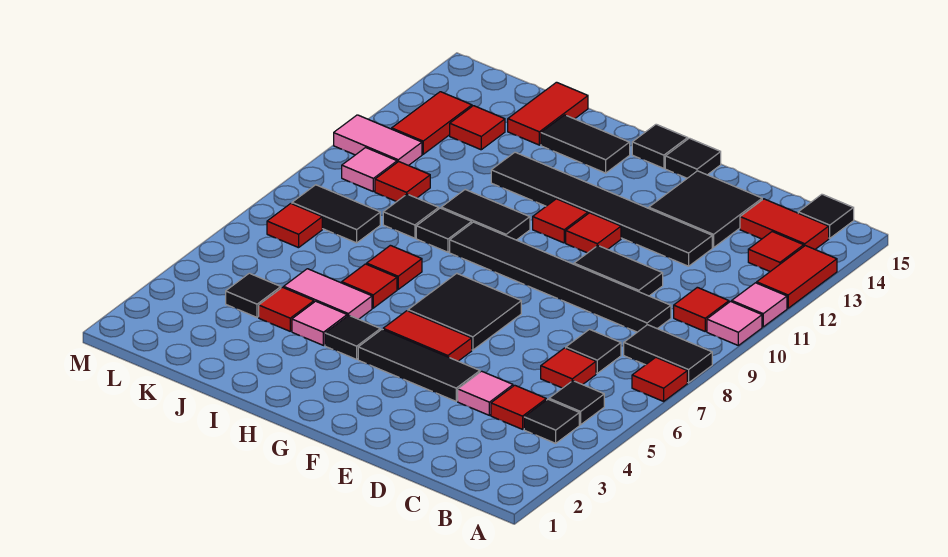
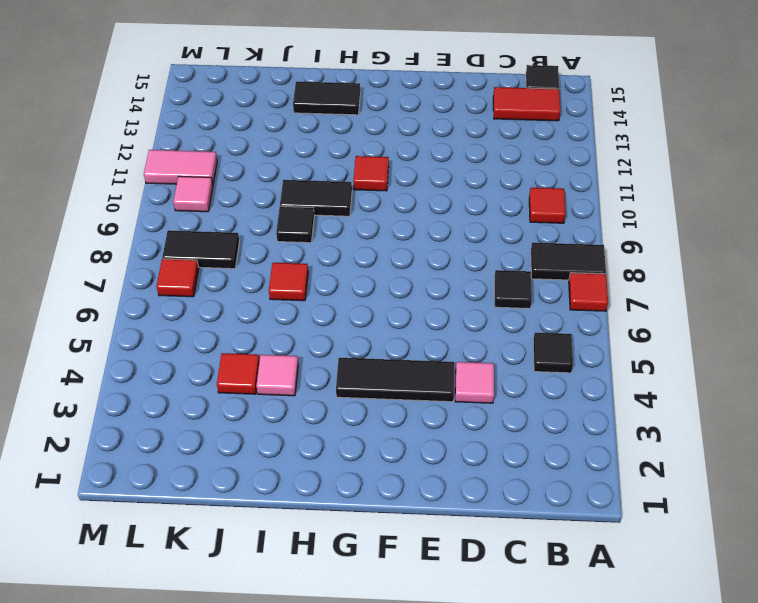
none -> pink 1x1 tile [707,301,762,345]
none -> pink 1x1 tile [732,283,787,327]
none -> red 1x2 tile [757,246,837,308]
none -> black 1x1 tile [524,399,579,443]

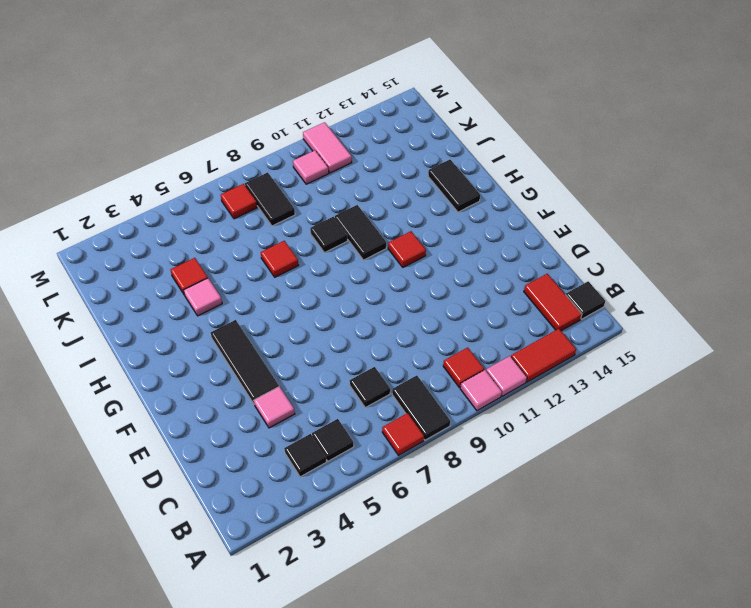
none -> red 1x1 tile [748,232,804,271]
none -> red 1x1 tile [491,385,546,429]
none -> red 1x1 tile [541,348,596,388]
none -> black 1x6 tile [450,222,671,332]

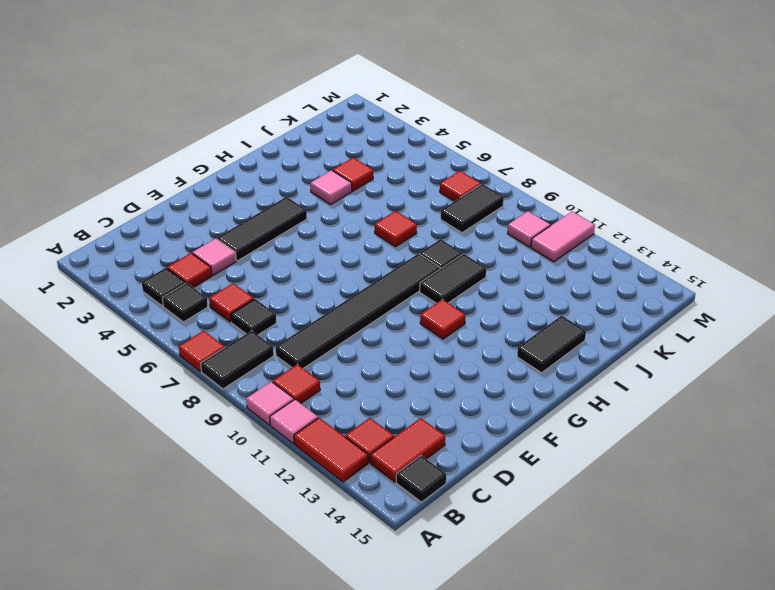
none -> black 1x2 tile [574,246,663,296]
none -> black 1x6 tile [491,152,712,266]
none -> black 2x2 tile [649,171,762,248]
none -> red 1x2 tile [383,311,472,361]

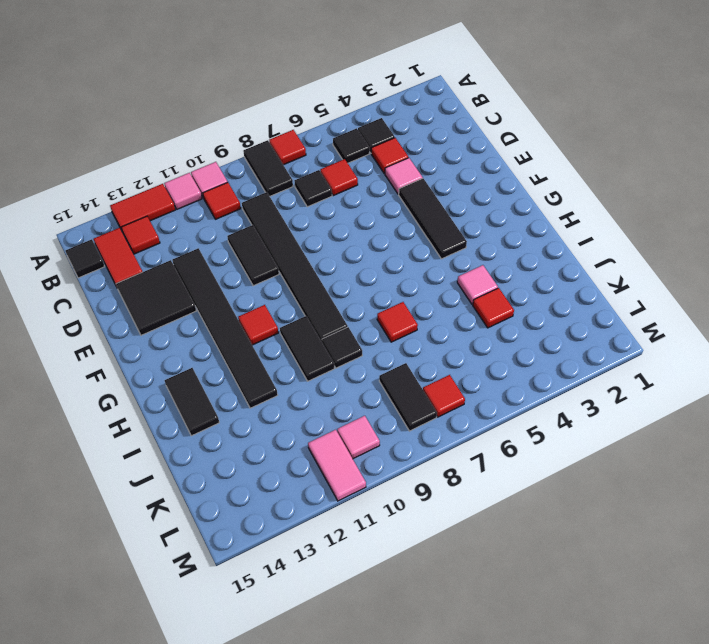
none -> red 1x2 tile [383,311,472,361]
none -> black 2x2 tile [408,273,521,350]
none -> red 1x1 tile [566,213,621,253]
none -> black 1x1 tile [665,138,721,178]

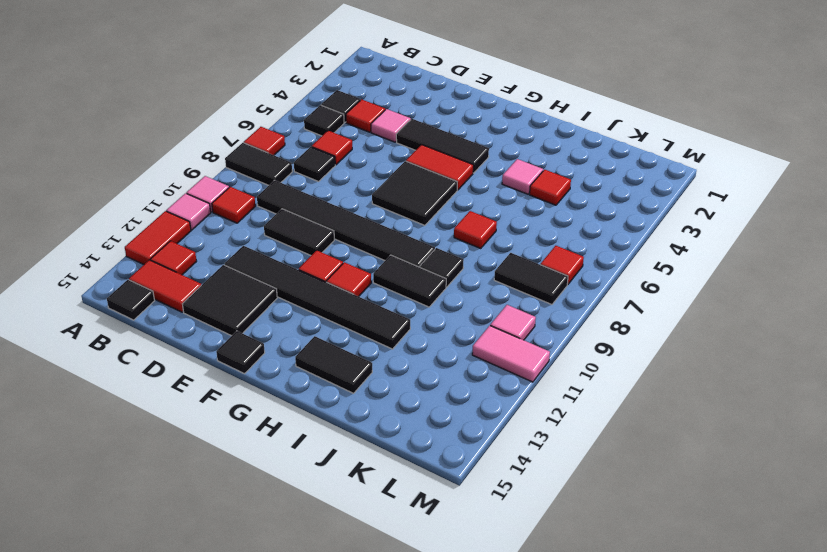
none -> black 1x1 tile [632,124,688,168]
none -> black 1x1 tile [325,315,380,359]
none -> pink 1x2 tile [284,269,372,319]
none -> red 1x1 tile [342,264,397,308]

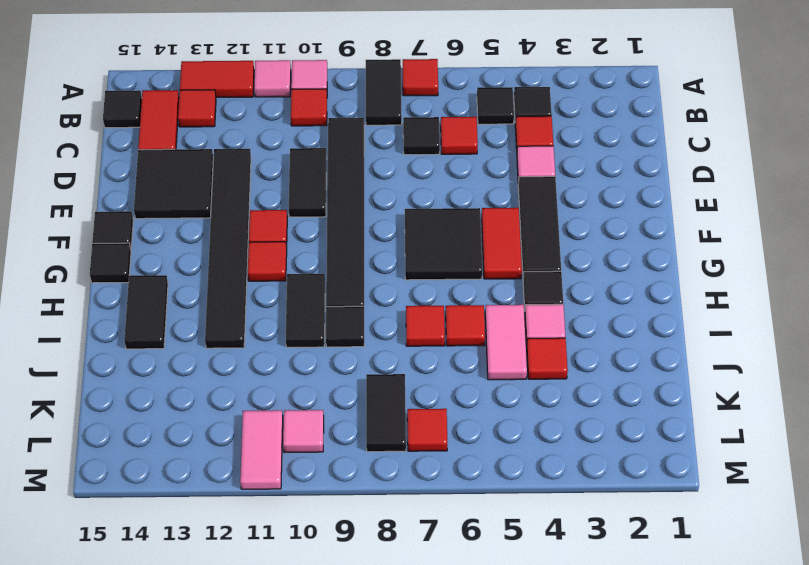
none -> black 1x1 tile [383,194,439,238]
none -> red 1x2 tile [508,82,588,145]
none -> black 1x1 tile [226,273,281,317]
none -> red 1x1 tile [375,161,430,202]

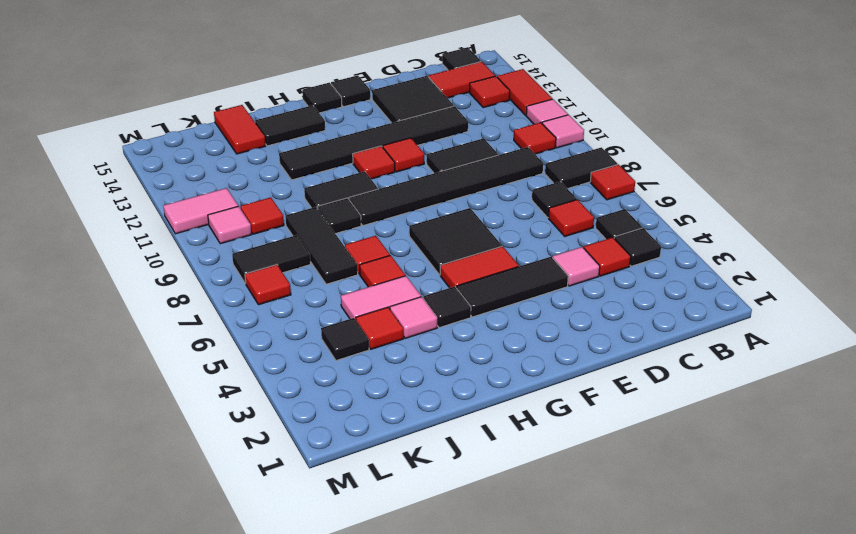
black 1x3 tile [285,207,358,284] -> black 1x1 tile [383,194,439,238]
none -> red 1x1 tile [450,106,505,150]
none -> red 1x2 tile [392,92,472,154]

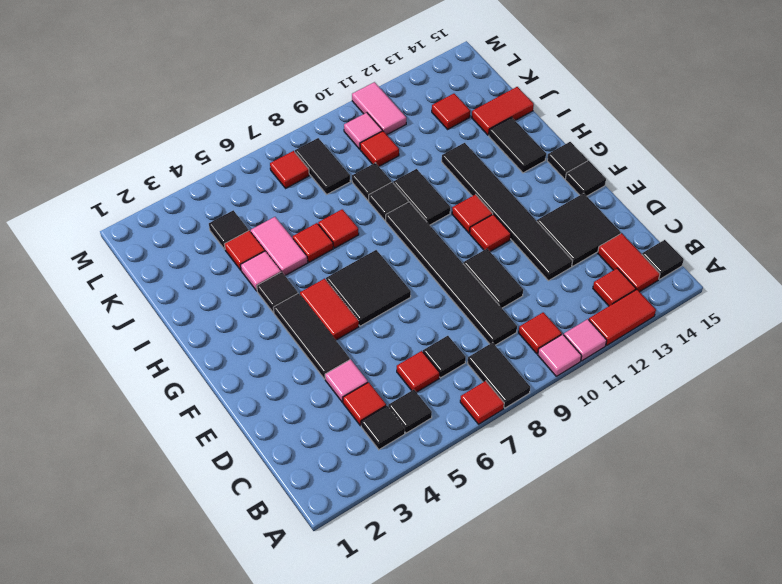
none -> red 1x2 tile [392,92,472,154]

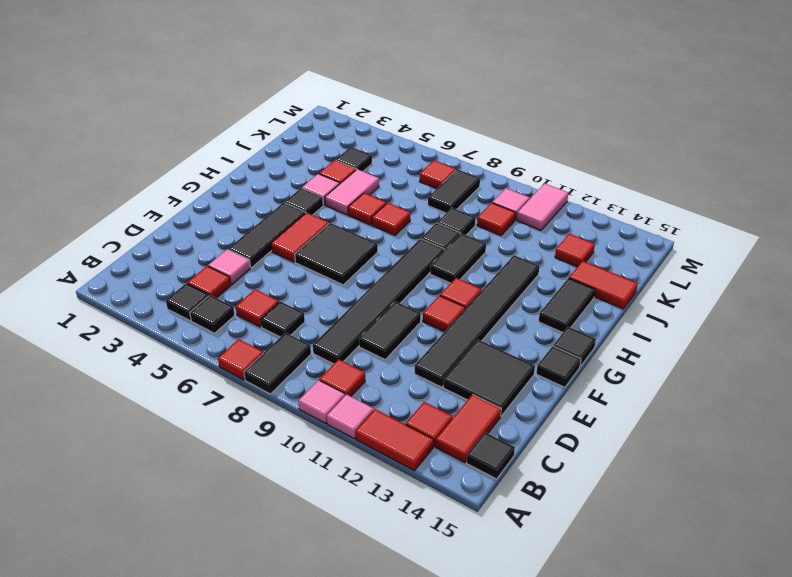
none -> red 1x2 tile [392,92,472,154]

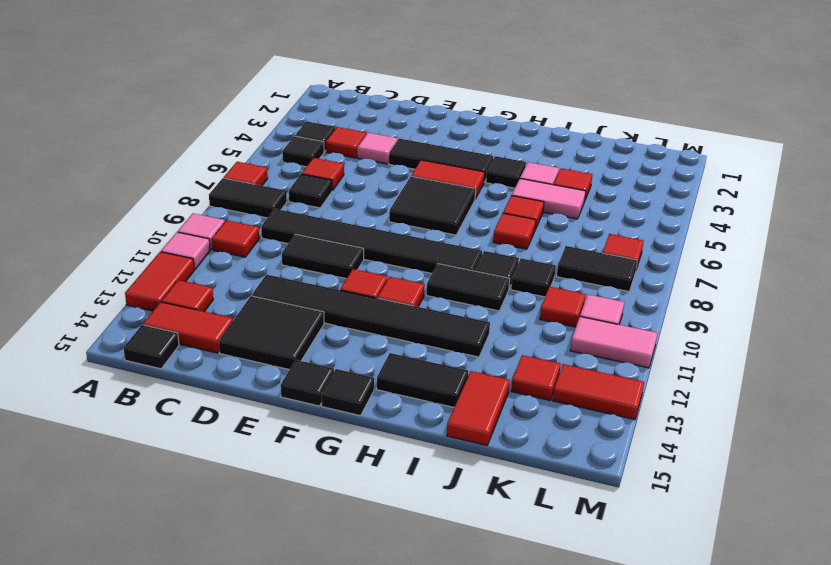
red 1x2 tile [553,364,644,419] -> red 1x2 tile turned to [392,92,472,154]
none -> black 1x1 tile [226,273,281,317]

